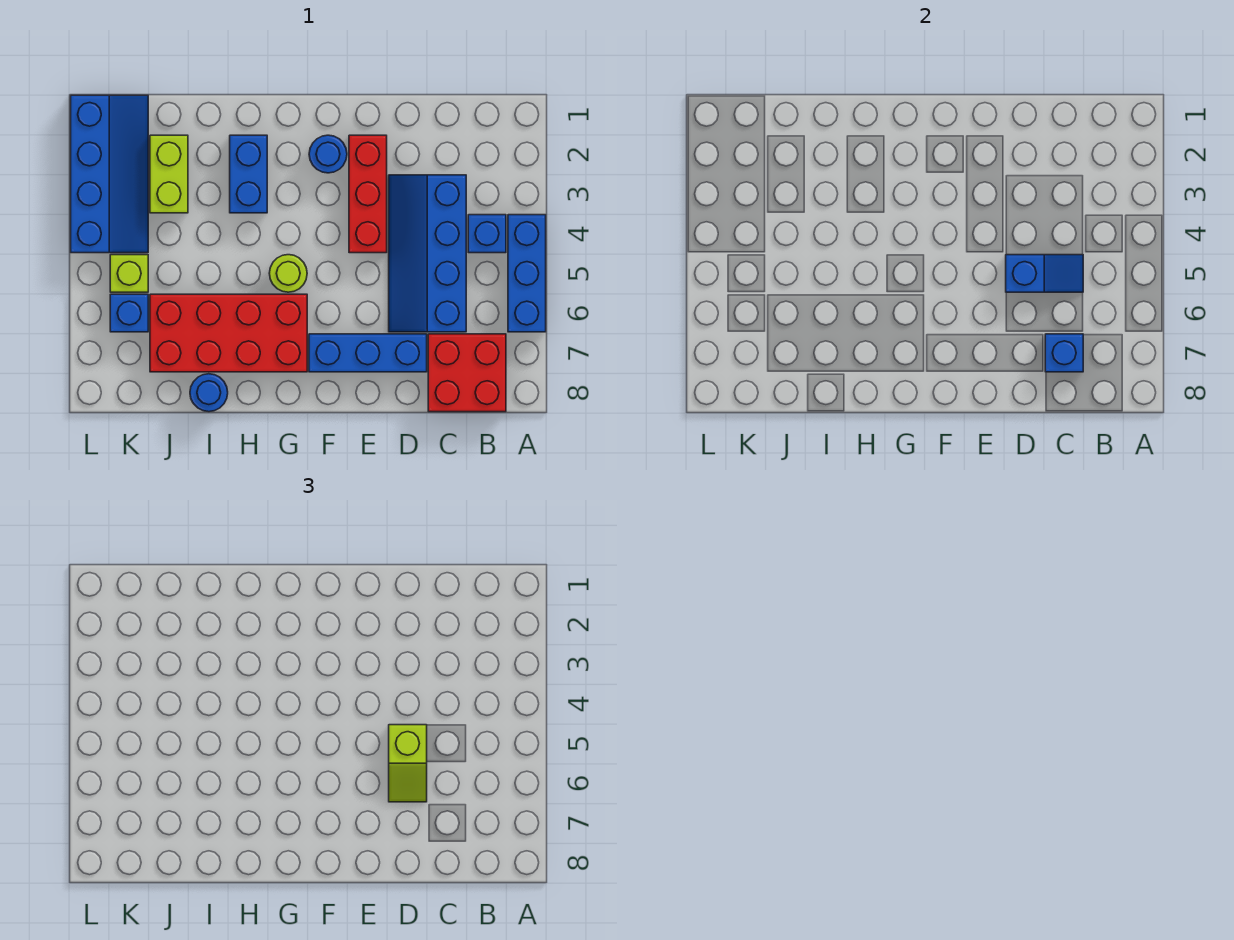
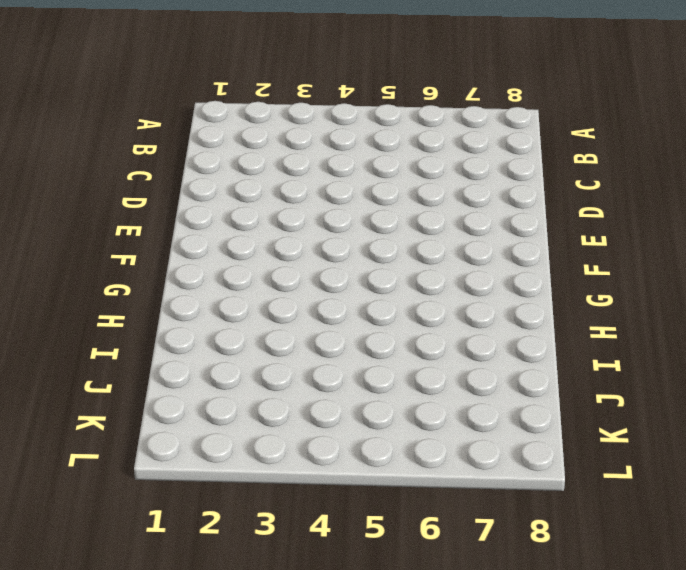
none -> blue 1x3 brick [508,215,546,332]
none -> blue 1x1 brick [468,215,506,253]
none -> red 2x2 brick [428,334,506,412]

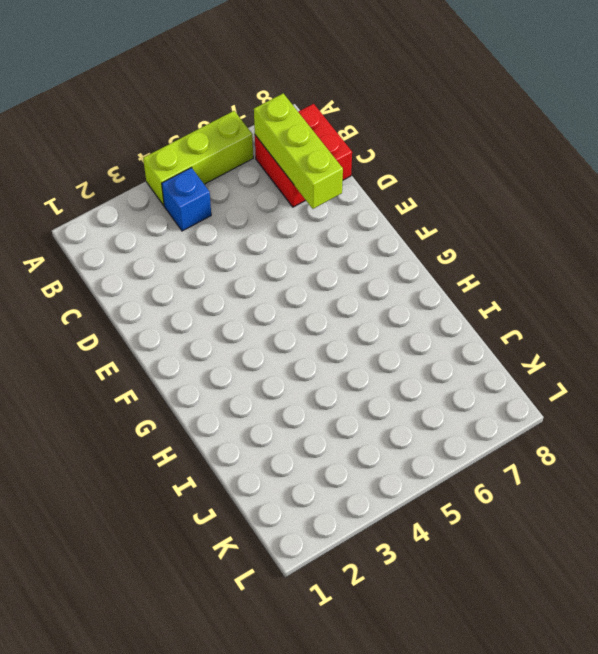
lime 1x3 brick [143,111,253,205] -> blue 1x3 brick [508,215,546,332]
lime 1x3 brick [254,94,343,209] -> blue 1x1 brick [1045,334,1083,372]
none -> blue 2x4 slope [389,175,466,332]
none -> blue 1x3 brick [309,334,427,372]
none -> red 1x3 brick [349,135,387,253]

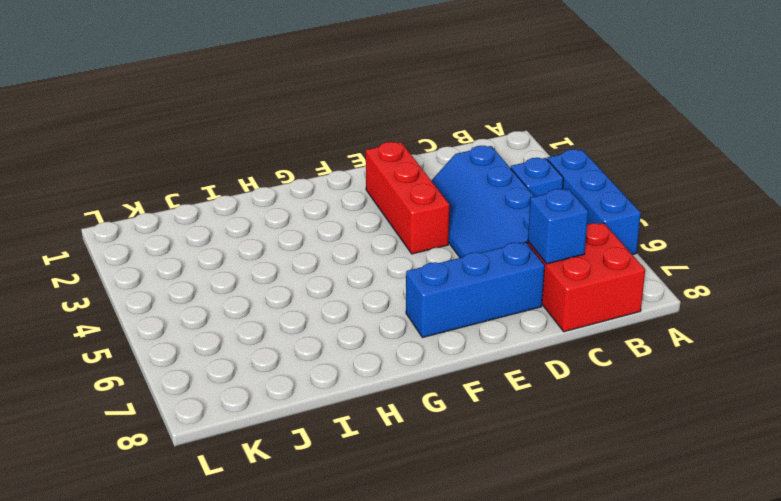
none -> blue 1x1 round brick [309,135,347,173]
none -> lime 1x1 round brick [269,255,307,292]
none -> red 2x4 brick [150,294,307,372]

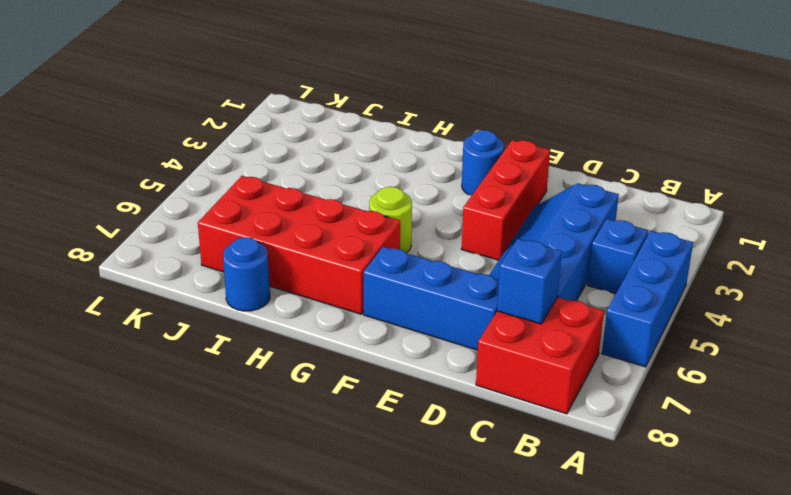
none -> blue 1x2 brick [230,135,267,213]
none -> lime 1x2 brick [150,135,188,213]
none -> blue 2x4 slope [71,95,148,253]

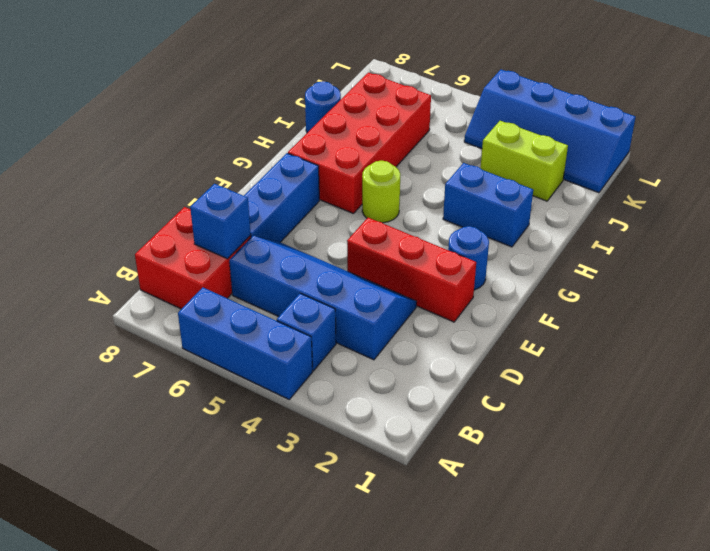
none -> lime 1x1 brick [110,255,148,292]
none -> blue 1x1 brick [110,294,148,332]
none -> blue 1x2 slope [1006,255,1083,292]

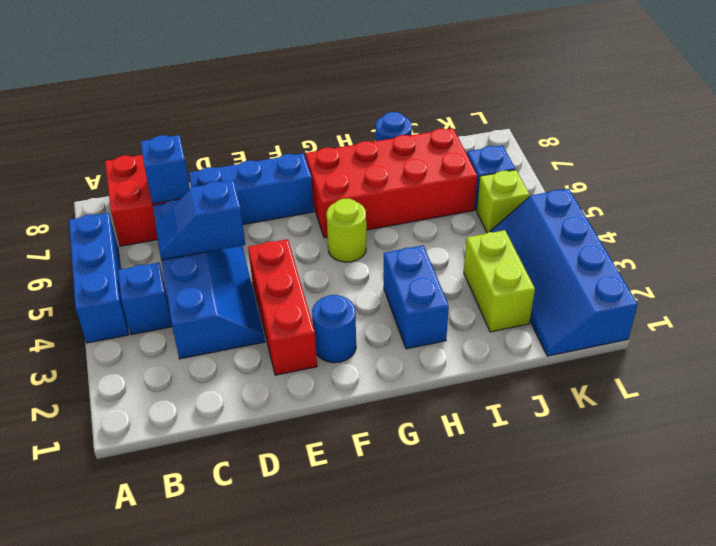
none -> lime 1x2 slope [389,725,427,802]

